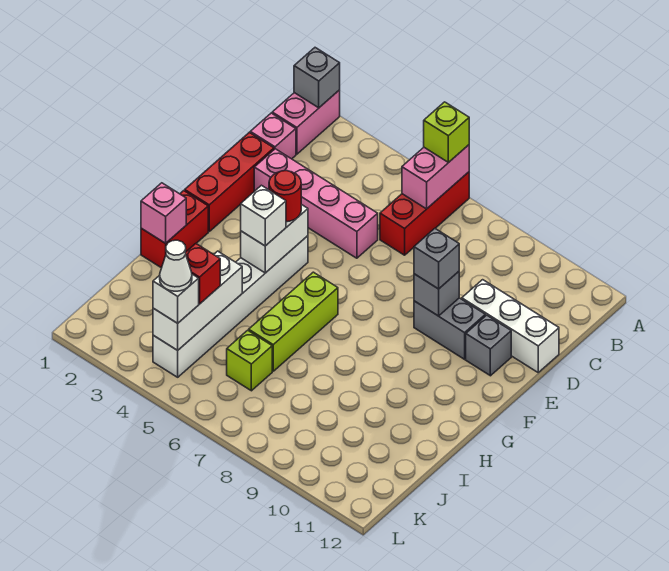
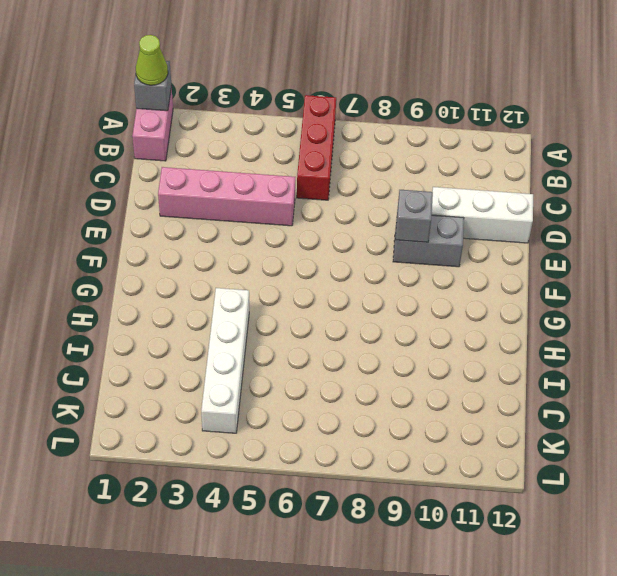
lime 1x1 cone [136,35,168,85] -> none
white 1x4 brick [201,288,249,433] -> white 1x6 brick [153,236,308,377]
none -> pink 1x1 brick [250,113,296,159]
none -> red 1x3 brick [185,132,274,231]
none -> grey 1x1 brick [466,315,511,376]

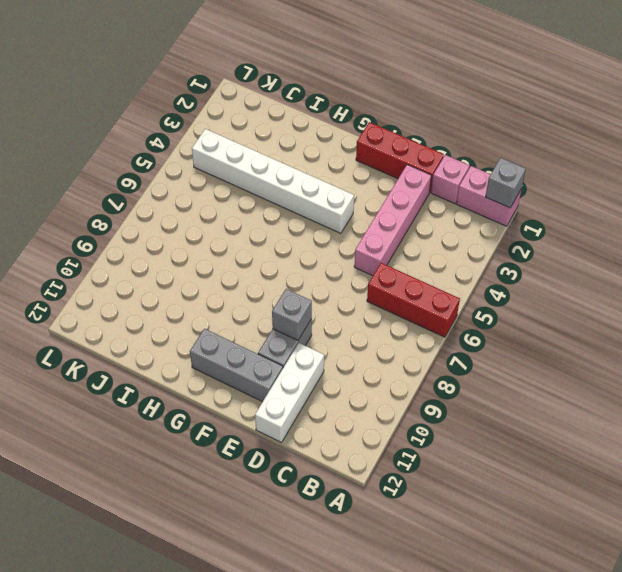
grey 1x3 brick [190,329,283,402] -> grey 1x1 brick [466,315,511,376]
none -> red 1x2 brick [141,191,208,268]
none -> lime 1x3 brick [249,272,338,371]
none -> lime 1x1 brick [227,330,272,391]

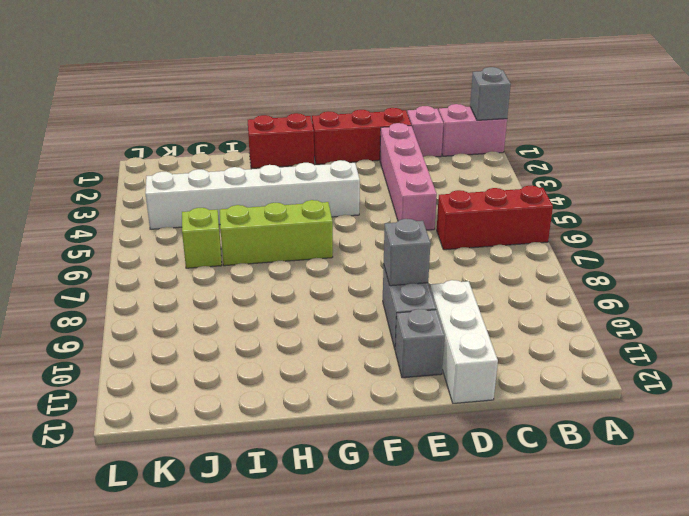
none -> pink 1x2 brick [402,145,469,209]
none -> white 1x2 brick [241,204,308,273]
none -> pink 1x1 brick [141,183,186,243]

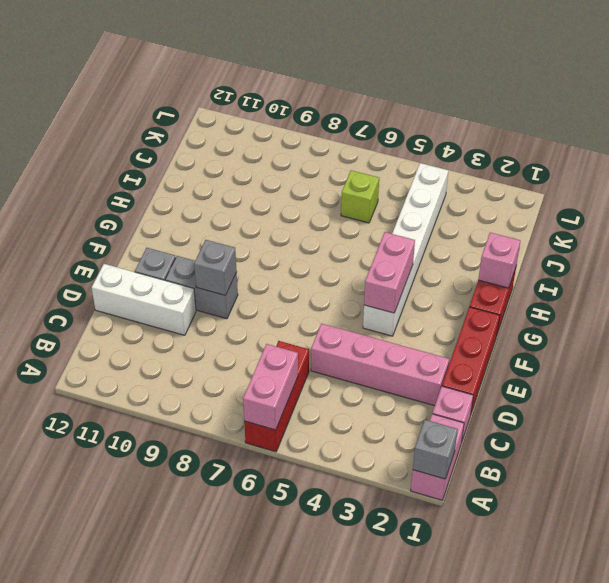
pink 1x2 brick [364,232,415,313] -> white 1x2 brick [241,204,308,273]
none -> lime 1x3 brick [249,272,338,371]
none -> white 1x3 brick [153,251,242,350]
none -> lime 1x1 brick [424,102,469,163]

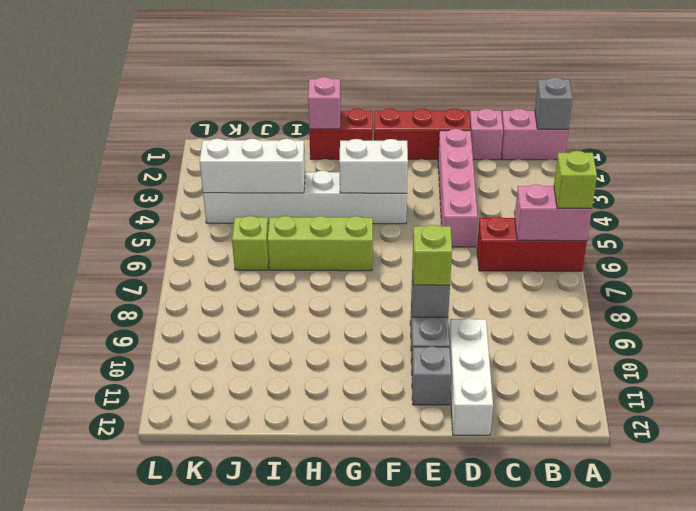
lime 1x1 brick [412,225,452,285] -> grey 1x1 brick [414,229,459,289]
none -> red 1x1 round brick [269,171,301,222]
none -> white 1x1 brick [241,185,286,246]
none -> red 1x1 brick [186,244,220,304]

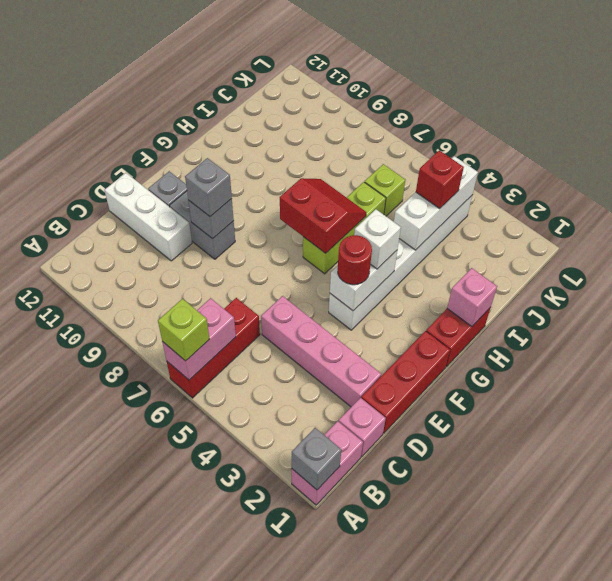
red 2x2 slope [280,178,366,253] -> none
none -> white 1x1 brick [153,274,199,323]
none -> white 1x1 cone [160,240,192,291]

